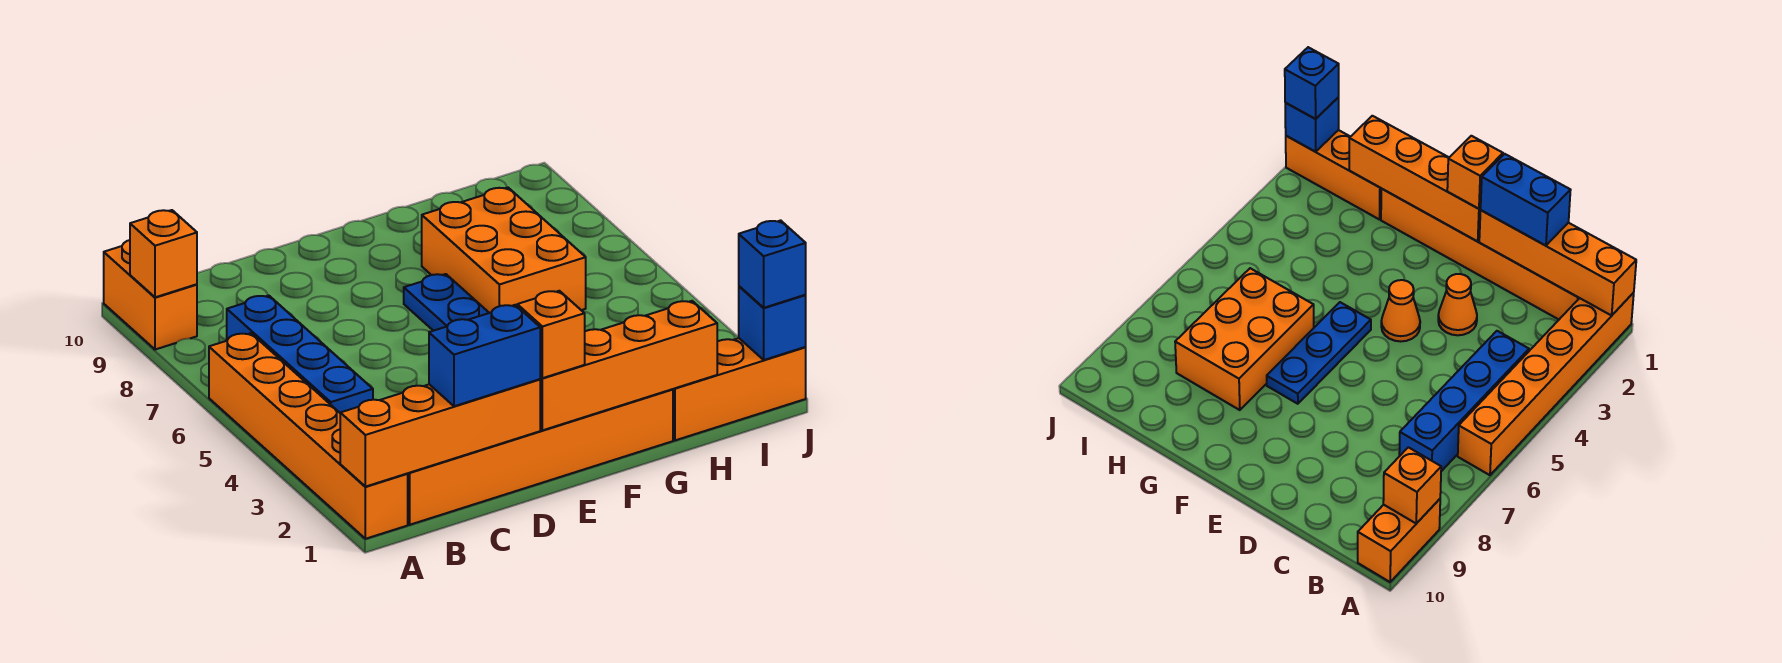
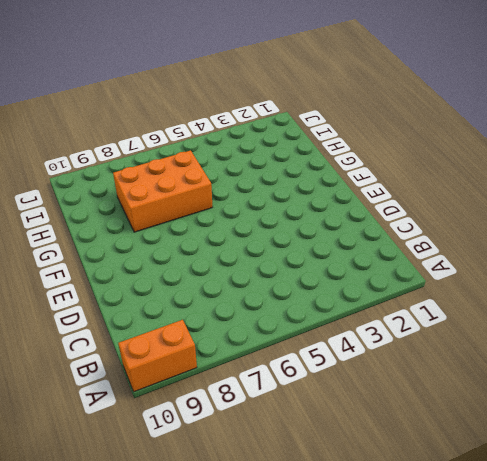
none -> orange 1x6 brick [209,333,408,539]
none -> orange 1x6 brick [407,389,673,525]
none -> blue 1x4 brick [227,295,373,413]

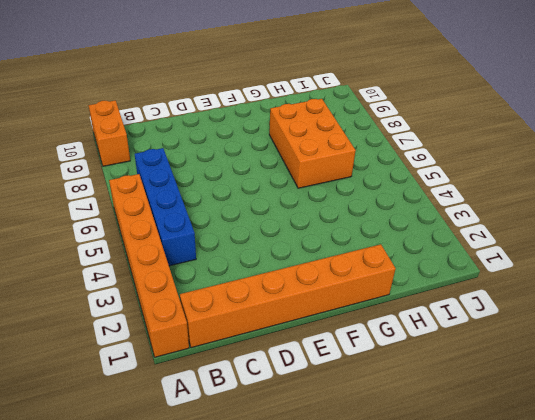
none -> orange 1x1 cone [1438,274,1477,335]
none -> orange 1x1 cone [1381,280,1420,341]
none -> blue 1x3 plate [404,274,489,331]

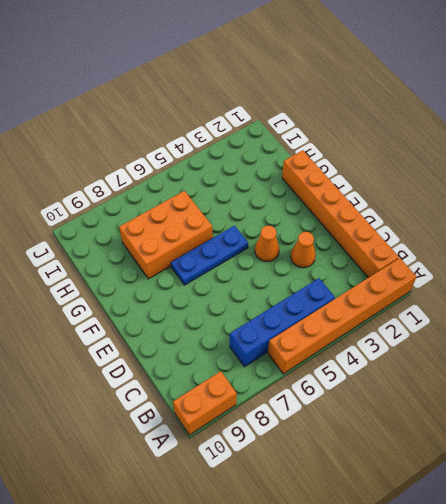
none -> orange 1x3 brick [673,338,806,440]
none -> orange 1x4 brick [340,379,540,487]
none -> orange 1x1 brick [130,210,197,297]

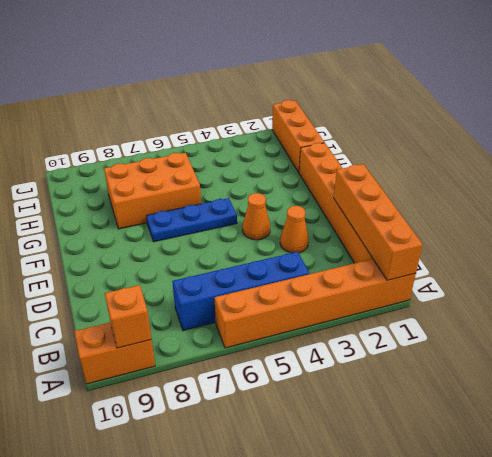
none -> orange 1x4 brick [540,301,717,430]
none -> blue 1x1 brick [739,286,806,360]
none -> blue 1x2 brick [429,305,540,406]

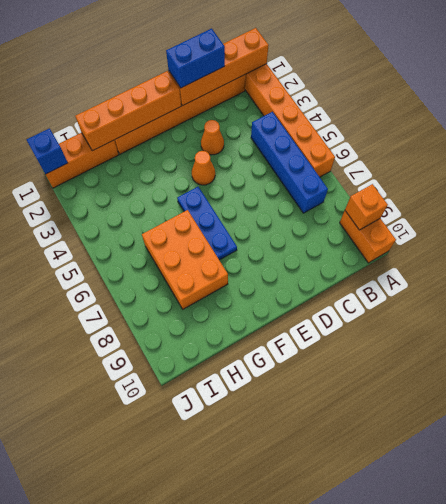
none -> orange 1x1 brick [517,291,585,378]
none -> blue 1x1 brick [739,220,806,308]

